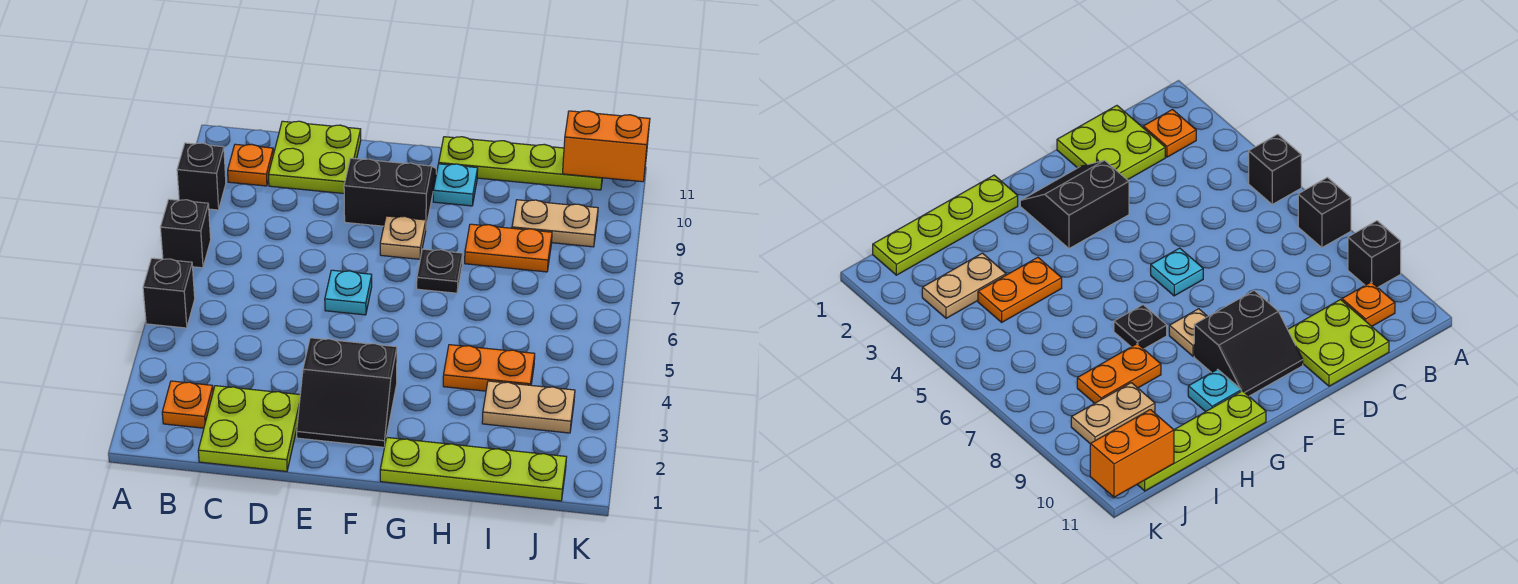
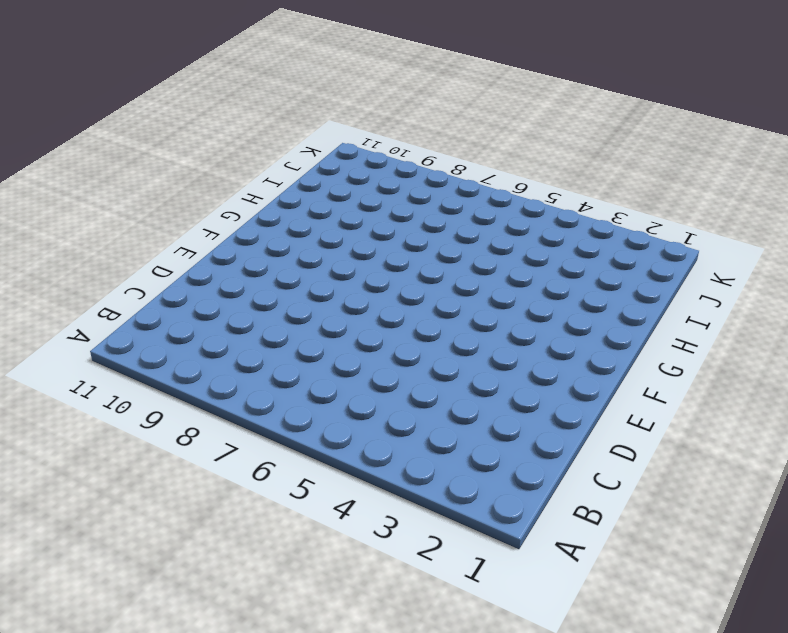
none -> black 1x1 brick [143,258,195,328]
none -> black 1x1 brick [160,199,211,268]
none -> black 1x1 brick [177,143,226,210]

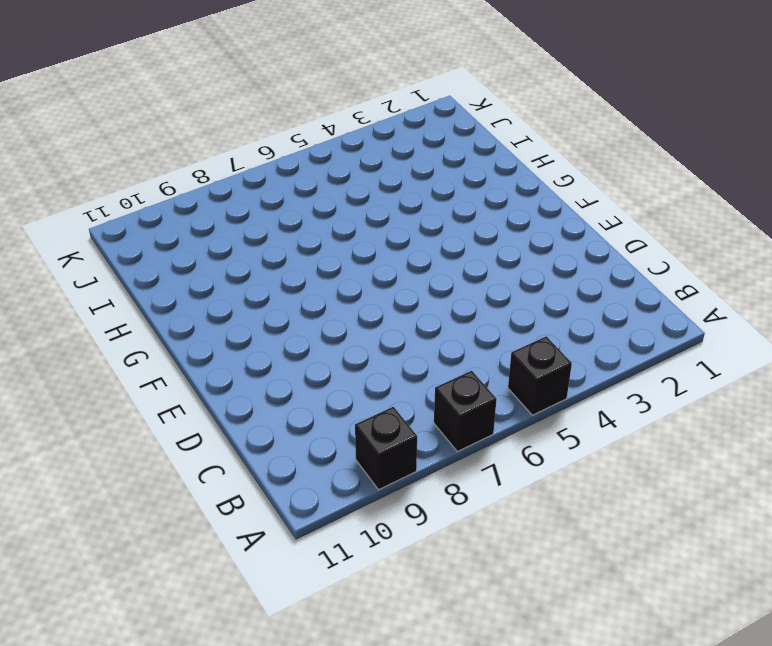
none -> orange 1x1 plate [162,381,213,428]
none -> orange 1x1 plate [228,144,273,186]
none -> lime 2x2 plate [198,386,300,472]

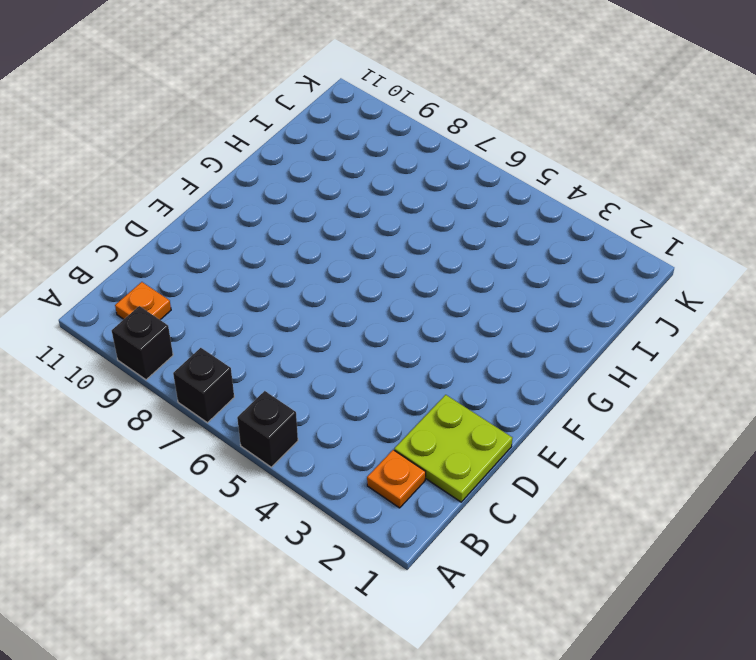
none -> lime 2x2 plate [268,121,361,194]
none -> black 2x2 slope [297,338,397,447]
none -> cyan 1x1 plate [325,270,372,315]

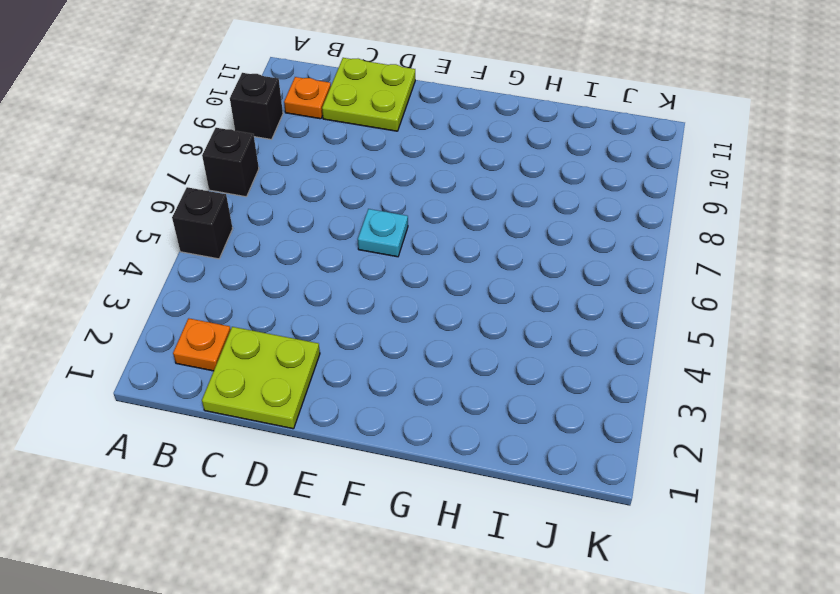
none -> black 2x2 slope [297,338,397,447]
none -> black 2x2 slope [344,158,436,227]
none -> tan 1x1 plate [380,216,426,259]

